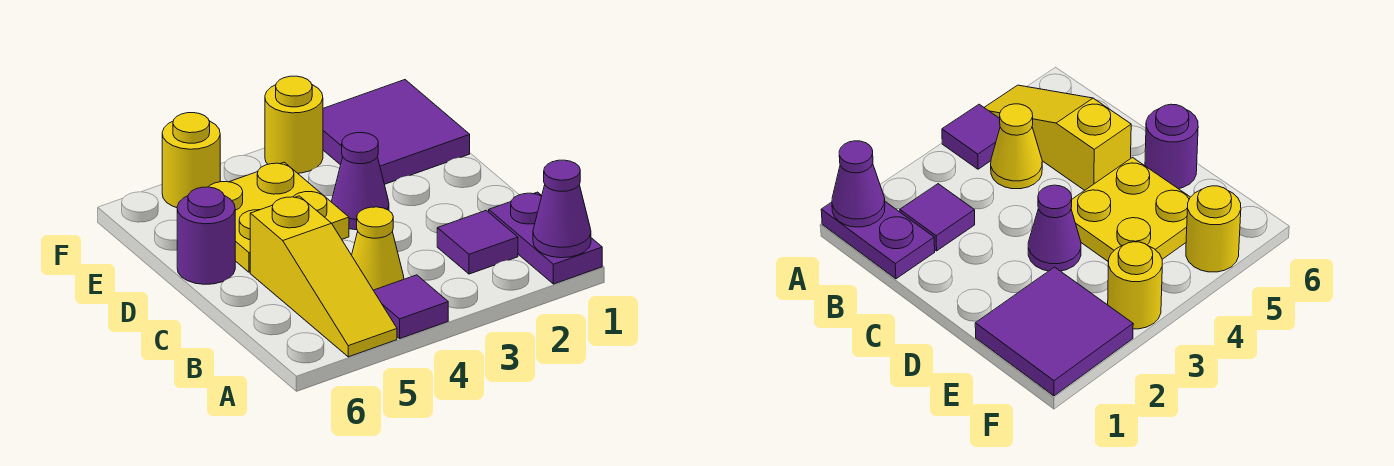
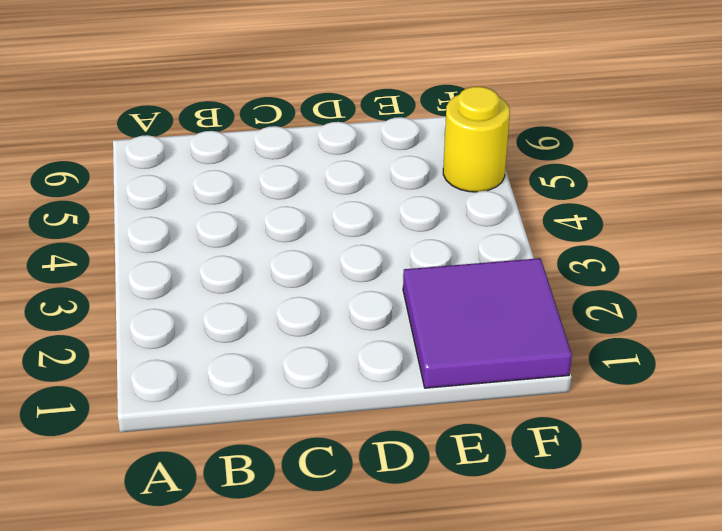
none -> purple 1x2 plate [489,192,602,284]
none -> purple 1x1 tile [373,275,448,338]
none -> yellow 1x3 slope [250,196,397,357]

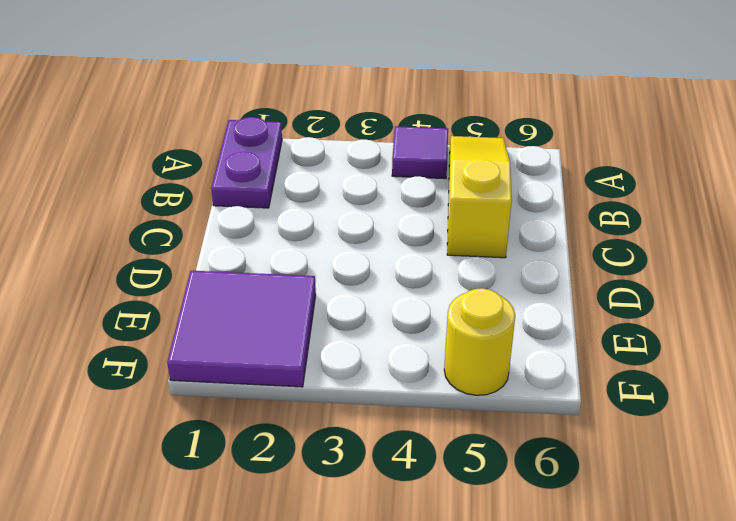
none -> purple 1x1 tile [437,210,518,274]
none -> yellow 1x1 cone [352,207,404,290]
none -> purple 1x1 cone [331,133,389,230]

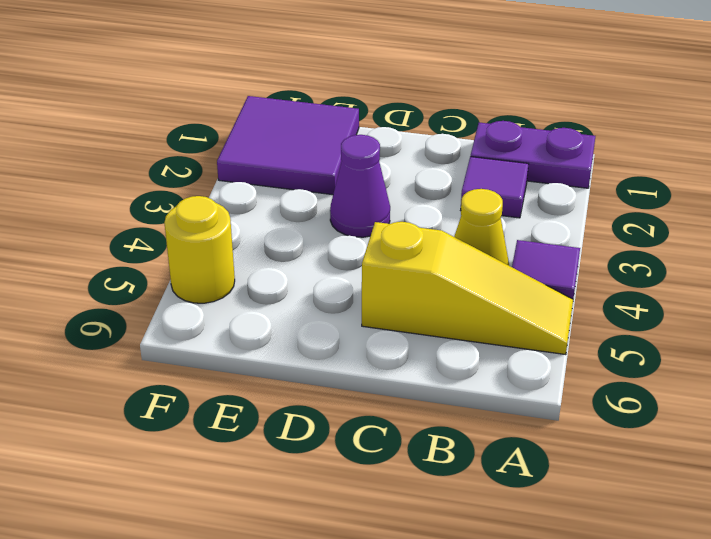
none -> yellow 2x2 plate [209,162,349,272]
none -> purple 1x1 round brick [177,187,235,284]
none -> yellow 1x1 round brick [265,76,323,173]

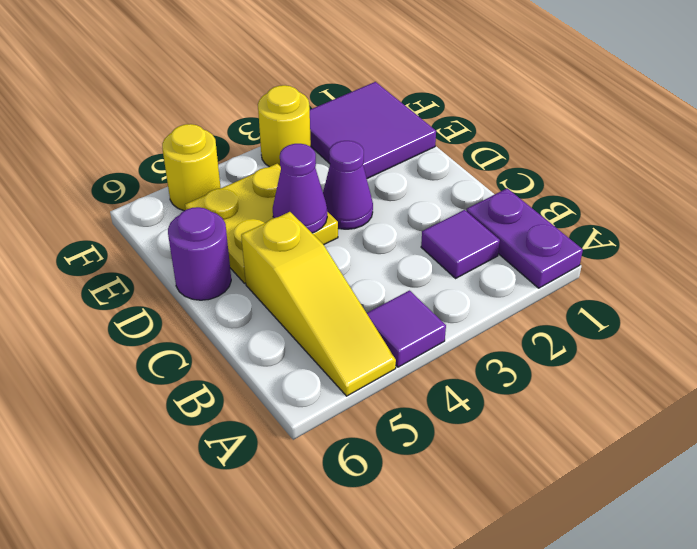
purple 1x1 cone [273,144,327,233] -> purple 1x1 cone moved to [533,160,591,258]
none -> yellow 1x1 cone [352,207,404,290]

